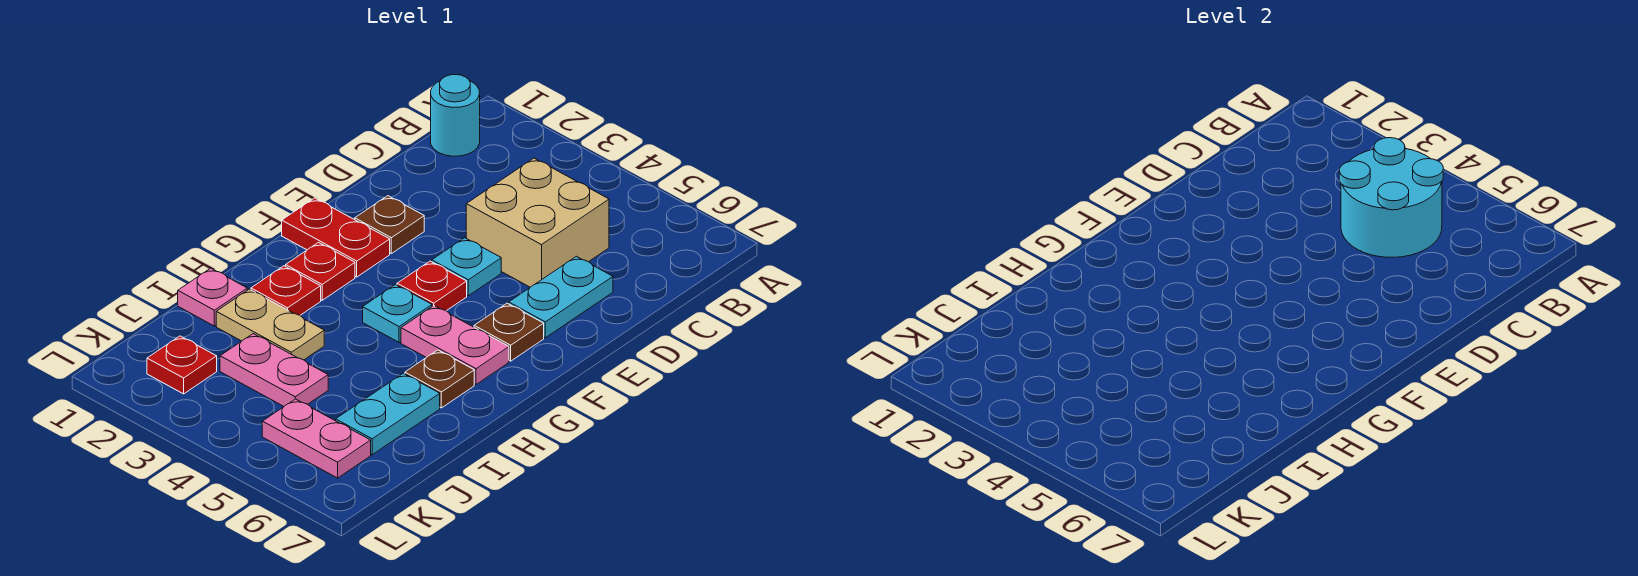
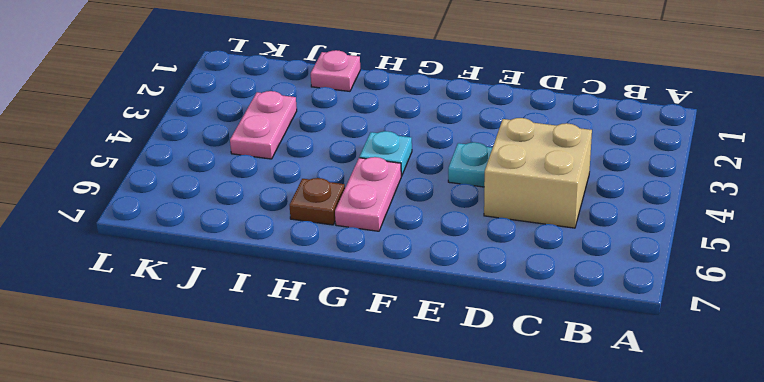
none -> cyan 1x1 round brick [431,75,480,156]
none -> cyan 1x2 plate [509,256,613,338]
none -> brown 1x1 plate [355,196,424,254]

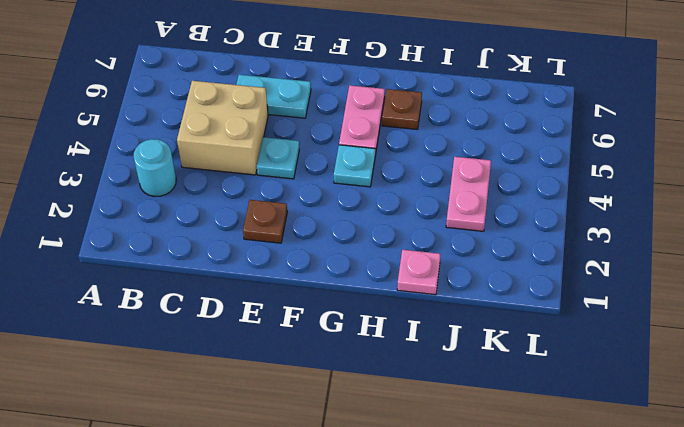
cyan 1x1 round brick [134,139,176,197] -> cyan 1x1 round brick moved to [431,75,480,156]
none -> red 1x2 plate [282,198,390,277]
none -> red 1x1 plate [397,261,467,311]
none -> brown 1x1 plate [474,303,544,361]

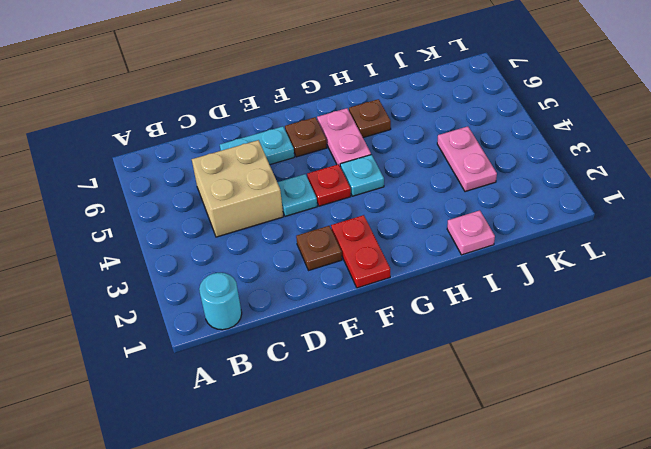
none -> red 1x1 plate [286,242,355,300]
none -> red 1x1 plate [251,266,321,315]
none -> tan 1x2 plate [216,289,324,360]

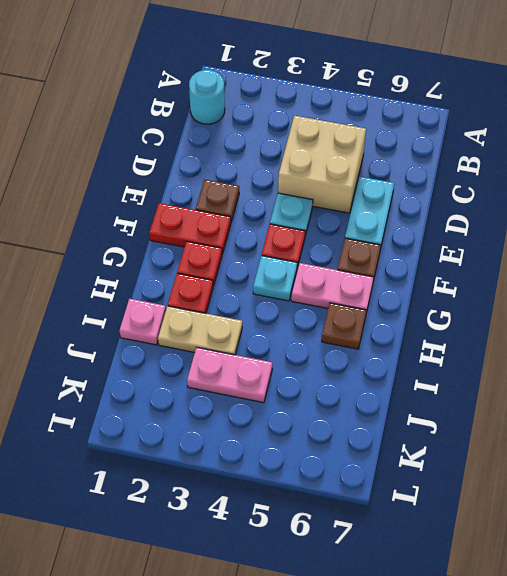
none -> cyan 1x2 plate [336,373,440,455]
none -> red 1x1 plate [147,336,217,394]
none -> pink 1x2 plate [262,399,371,478]

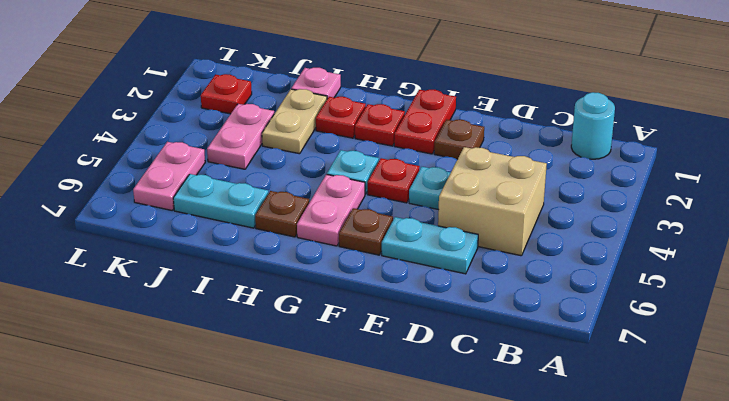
none -> cyan 2x2 round brick [1339,138,1443,257]

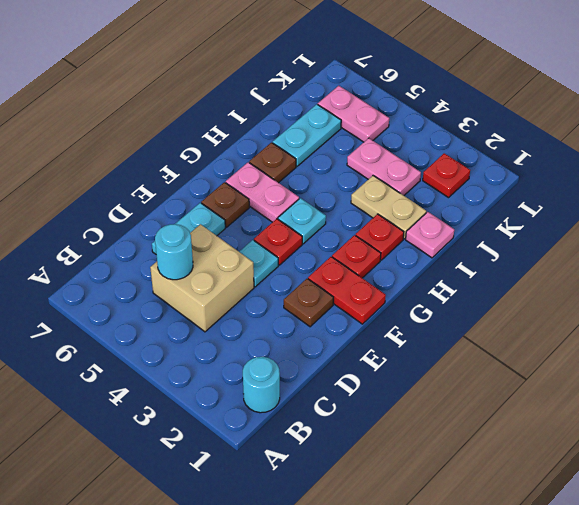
cyan 1x1 round brick [155,224,193,280] -> cyan 2x2 round brick [1339,138,1443,257]

